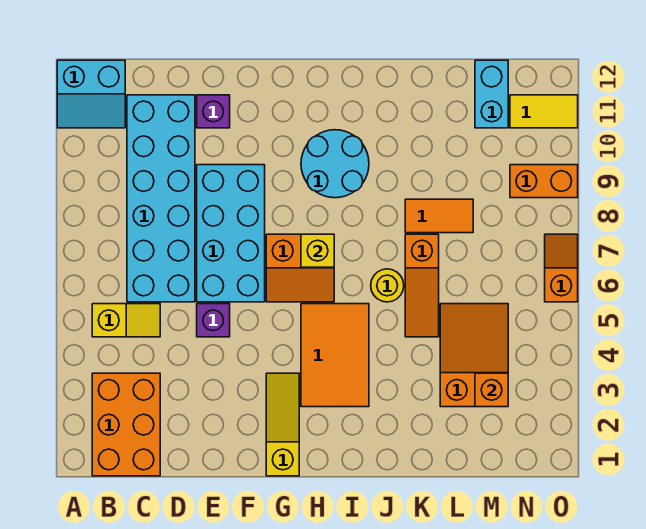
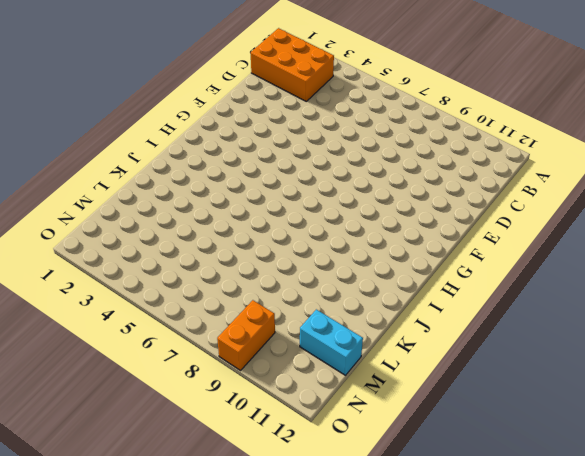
none -> cyan 2x2 slope [57,60,125,128]
none -> yellow 1x2 slope [92,304,160,337]
none -> cyan 2x6 brick [127,95,195,302]

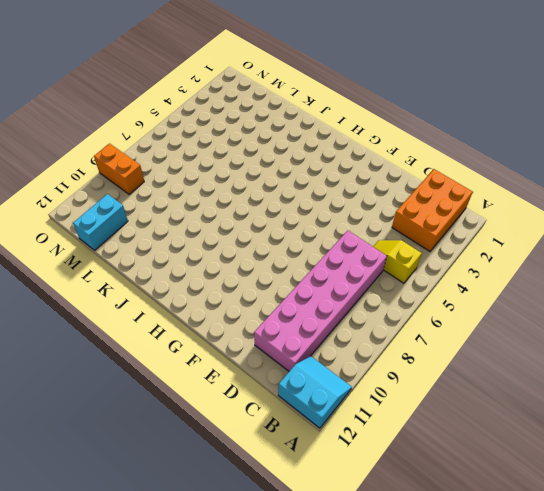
pink 2x6 brick [254,231,387,371] -> cyan 2x6 brick [127,95,195,302]
none -> purple 1x1 brick [197,304,230,337]
none -> cyan 2x4 brick [197,165,265,302]
none -> purple 1x1 brick [197,95,230,128]

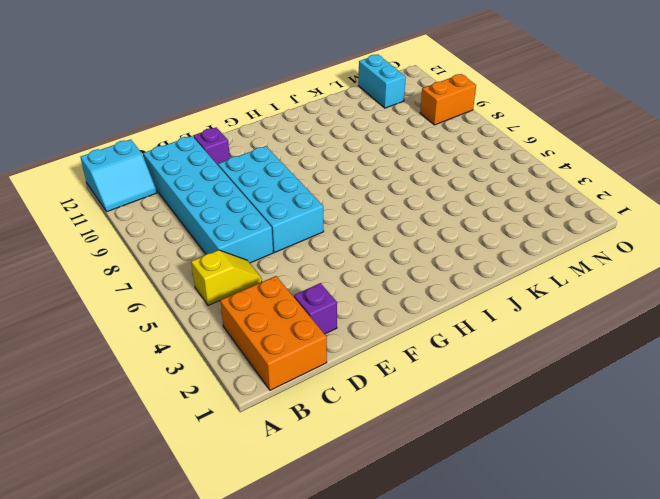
purple 1x1 brick [294,283,337,334] -> purple 1x1 brick moved to [197,304,230,337]
none -> yellow 1x3 slope [266,373,299,476]
none -> orange 2x2 slope [266,234,334,302]
none -> orange 2x3 tile [301,304,369,407]

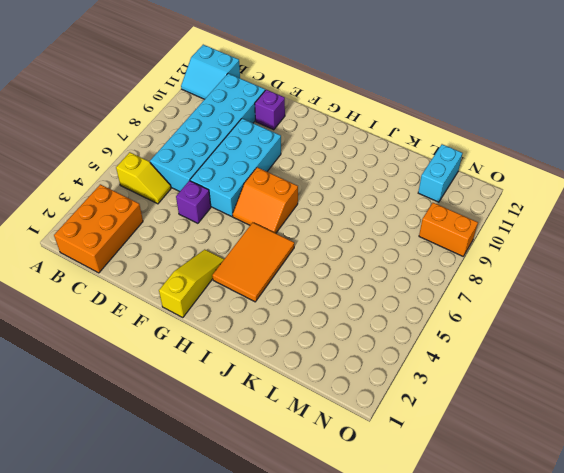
none -> cyan 2x2 round brick [301,130,369,198]
none -> yellow 1x1 round brick [371,269,404,302]
none -> orange 1x3 slope [405,234,439,337]

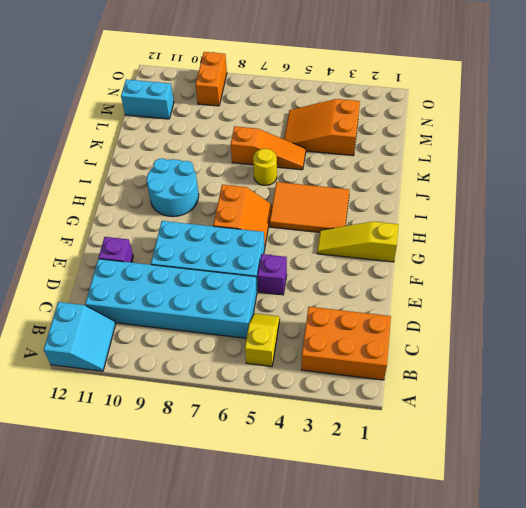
none -> orange 1x2 tile [405,199,473,233]
none -> yellow 1x2 tile [510,95,578,128]
none -> orange 1x2 slope [545,234,578,302]

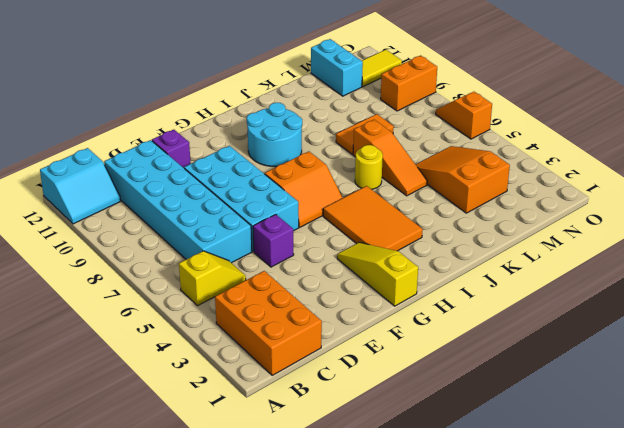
none -> yellow 1x1 brick [301,234,334,267]
none -> orange 1x1 brick [475,373,508,407]

